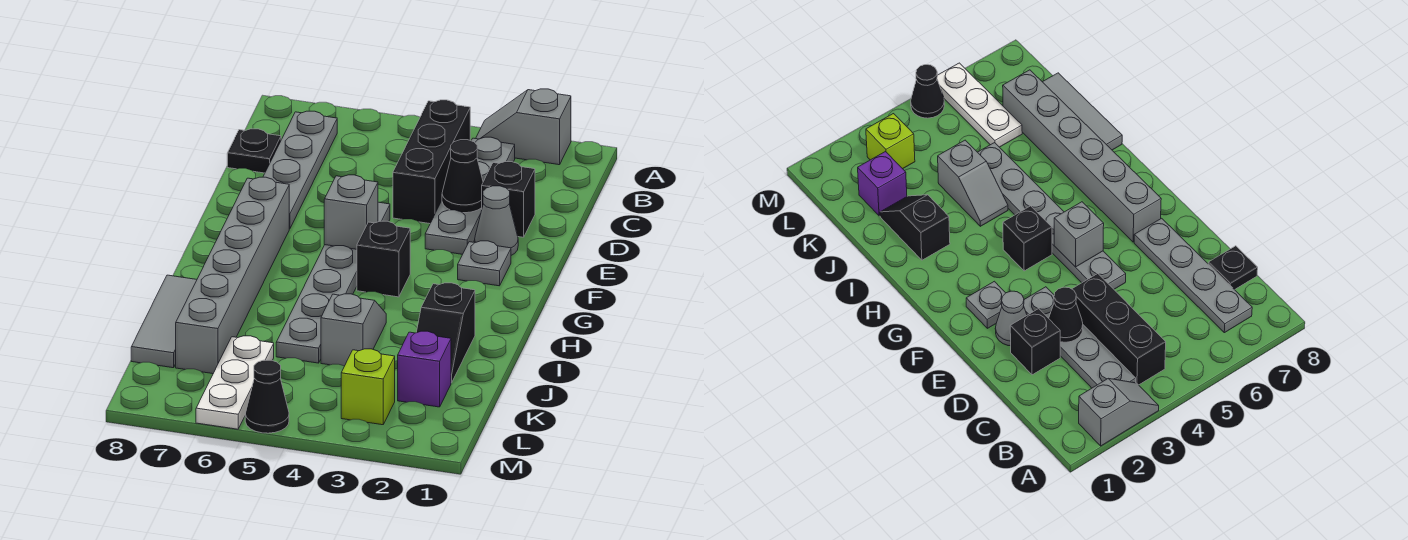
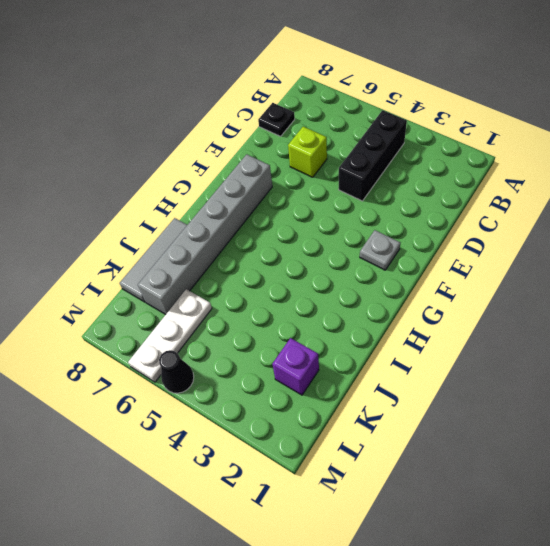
lime 1x1 brick [288,127,327,177] -> lime 1x1 brick moved to [341,349,395,425]
none -> grey 1x2 slope [476,89,571,165]
none -> grey 1x4 plate [425,137,515,254]
none -> grey 1x4 plate [263,111,337,229]

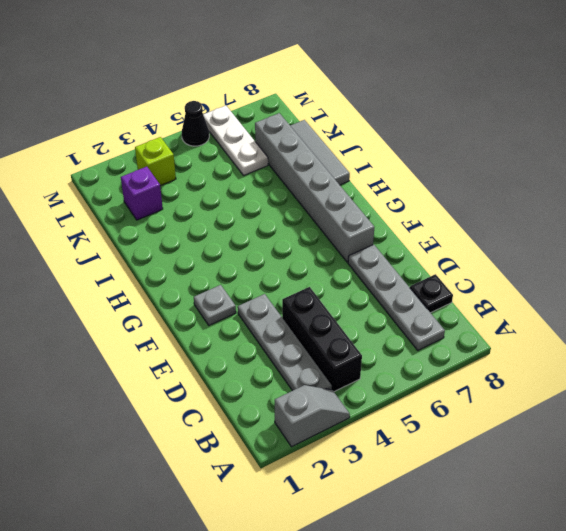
none -> black 1x1 brick [482,162,535,237]
none -> grey 1x1 cone [474,186,518,255]
none -> grey 1x6 plate [276,202,390,363]

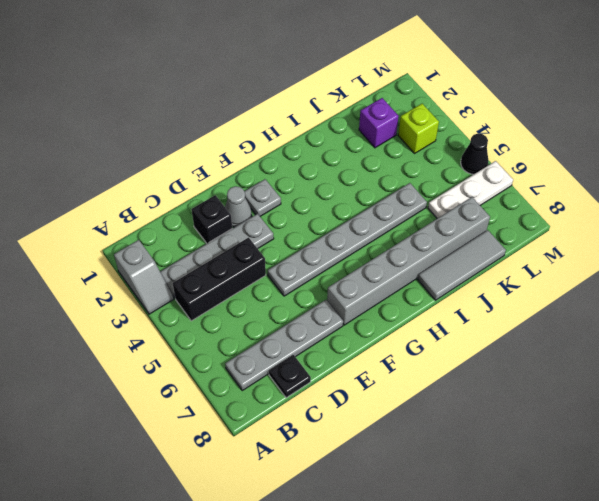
none -> black 1x1 brick [357,221,410,297]
none -> black 1x2 slope [416,283,475,383]
none -> grey 1x2 slope [321,294,386,366]

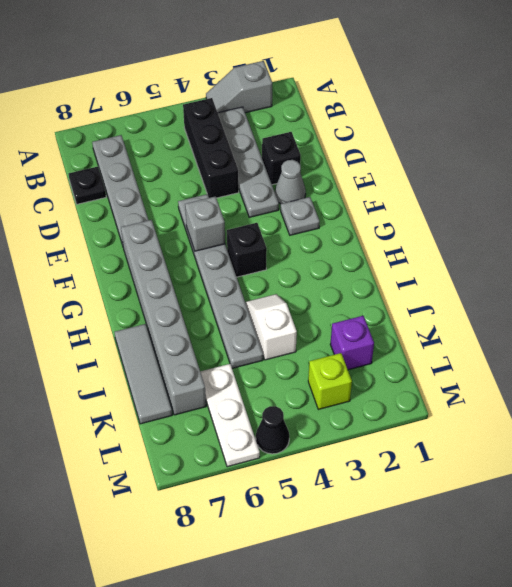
white 1x2 slope [246,294,297,360] -> grey 1x2 slope [321,294,386,366]
none -> black 1x2 slope [416,283,475,383]
none -> black 1x1 cone [442,140,483,213]

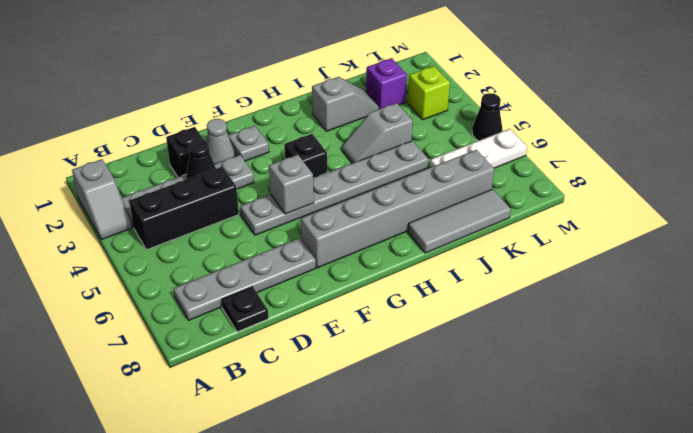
grey 1x2 slope [312,77,379,131] -> black 1x2 slope [416,283,475,383]

